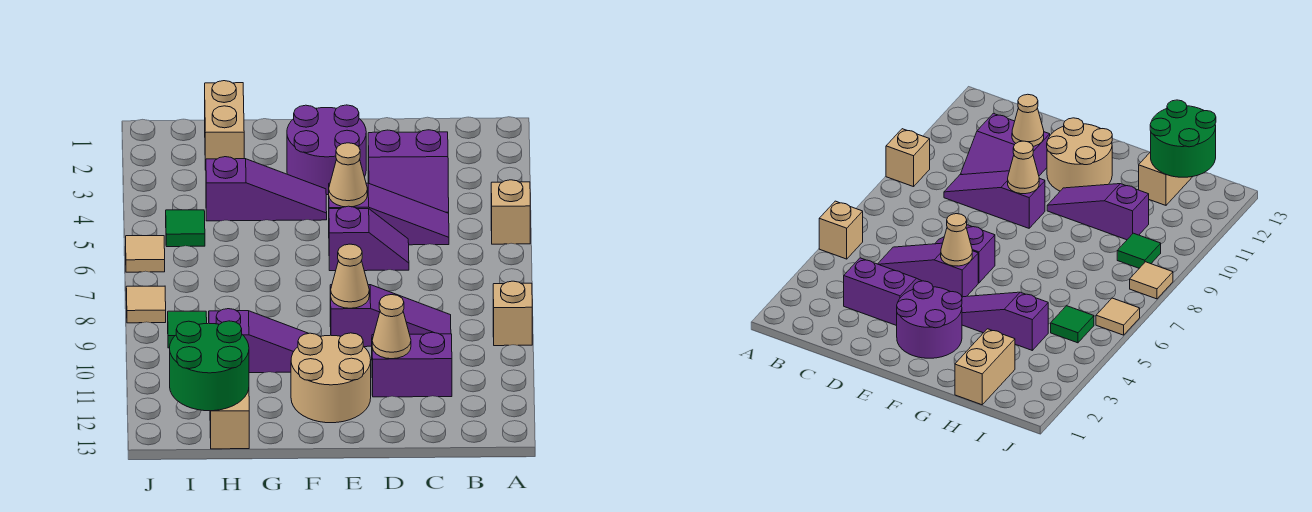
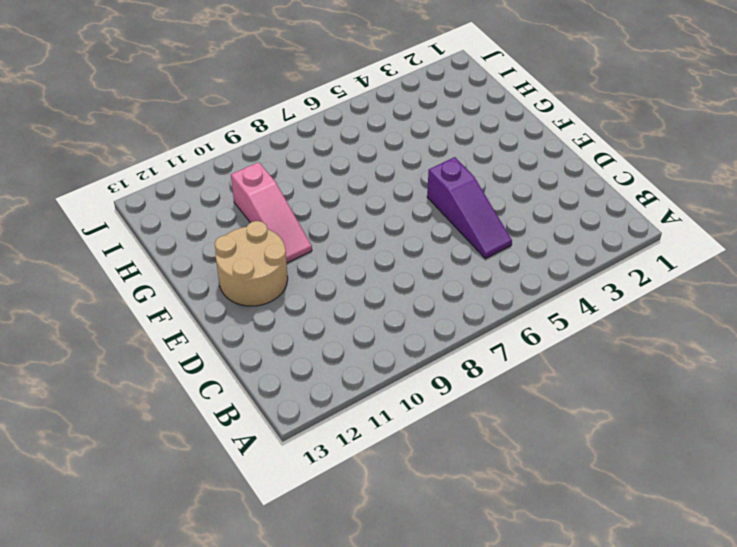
pink 1x3 slope [231,162,312,263] -> purple 1x3 slope [209,309,309,373]
none -> tan 1x1 brick [491,180,530,244]
none -> tan 1x1 brick [493,281,532,346]
none -> purple 2x2 slope [368,130,449,213]

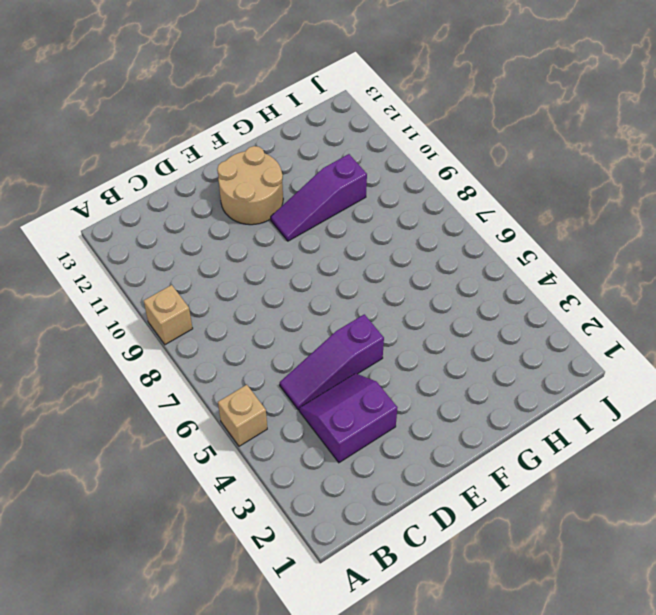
none -> purple 1x3 slope [330,285,451,347]
none -> purple 2x2 slope [372,332,452,397]
none -> purple 1x2 slope [329,206,409,271]

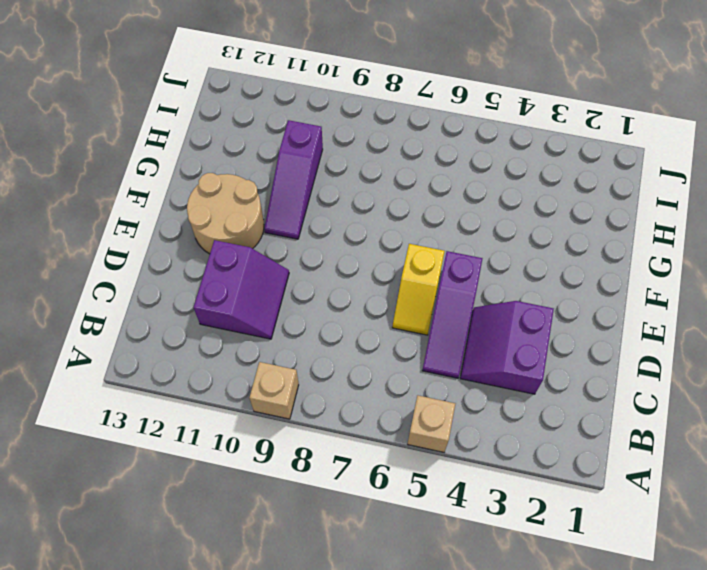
yellow 1x2 slope [392,244,445,335] -> purple 1x2 slope [329,206,409,271]
none -> purple 1x3 slope [330,285,451,347]
none -> purple 2x2 round brick [287,105,366,195]
none -> purple 1x3 slope [206,157,327,221]

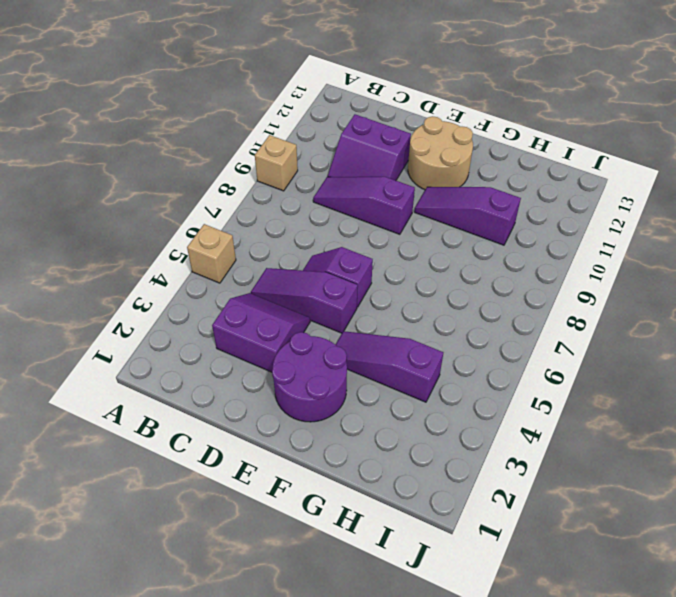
none -> tan 1x2 brick [205,81,244,170]
none -> tan 1x2 brick [210,390,249,449]
none -> green 1x1 tile [166,210,205,247]

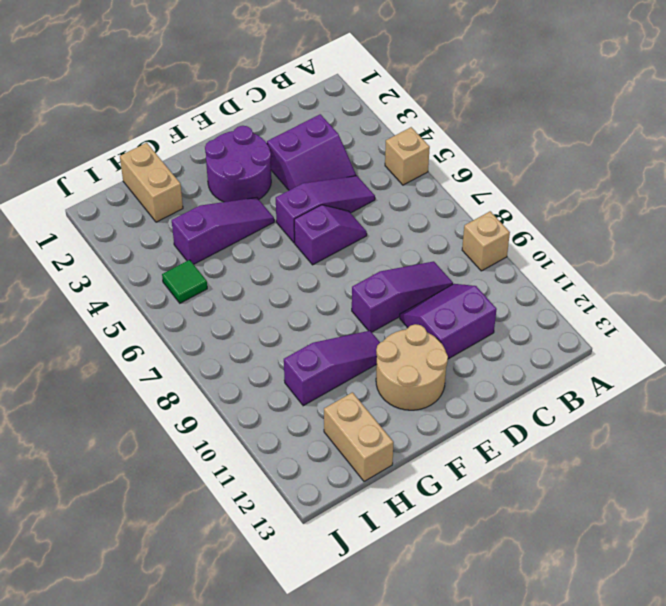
none -> green 1x1 tile [168,311,207,348]
none -> tan 1x1 tile [126,236,165,272]
none -> tan 1x1 tile [126,286,166,323]

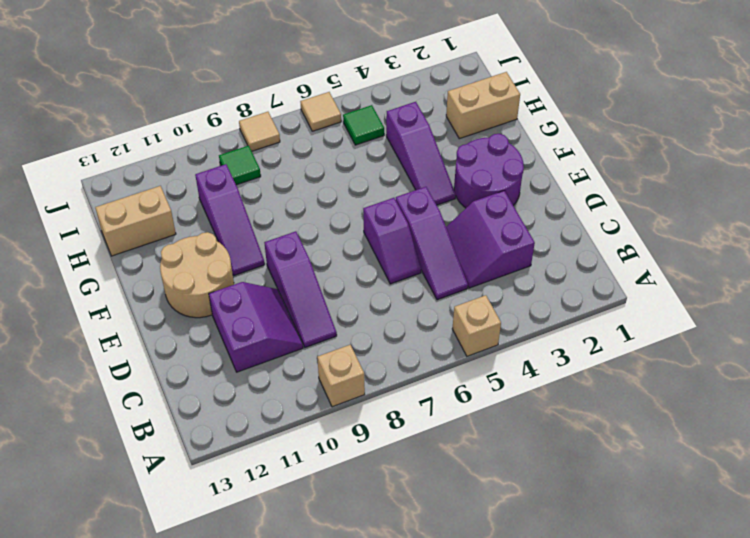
none -> tan 1x1 cone [372,295,411,359]
none -> tan 1x1 cone [329,143,367,207]
none -> tan 1x1 cone [331,244,369,308]

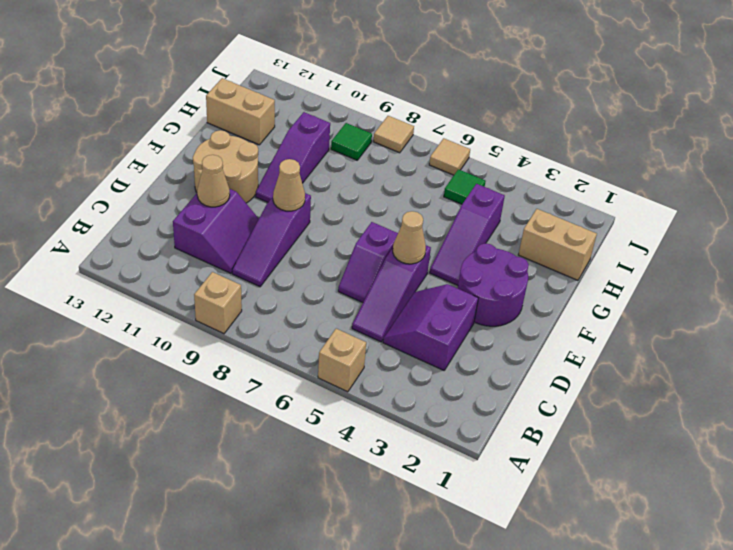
none -> green 2x2 round brick [170,321,249,411]

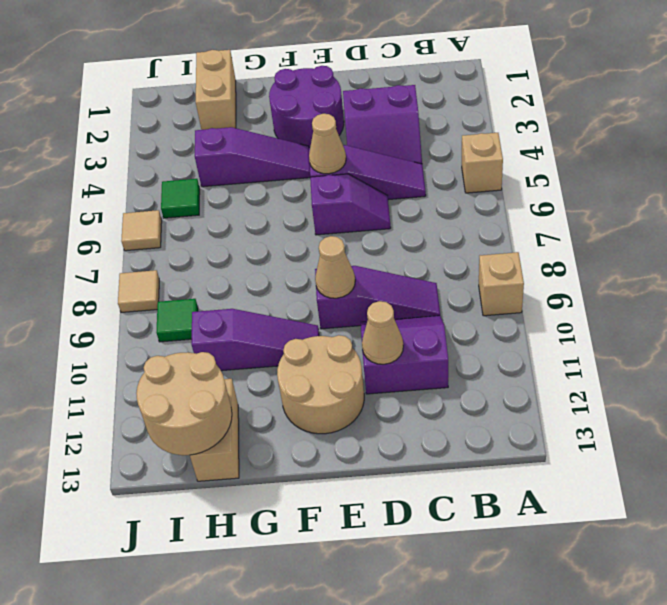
tan 2x2 round brick [136,352,232,455] -> green 2x2 round brick [170,321,249,411]

